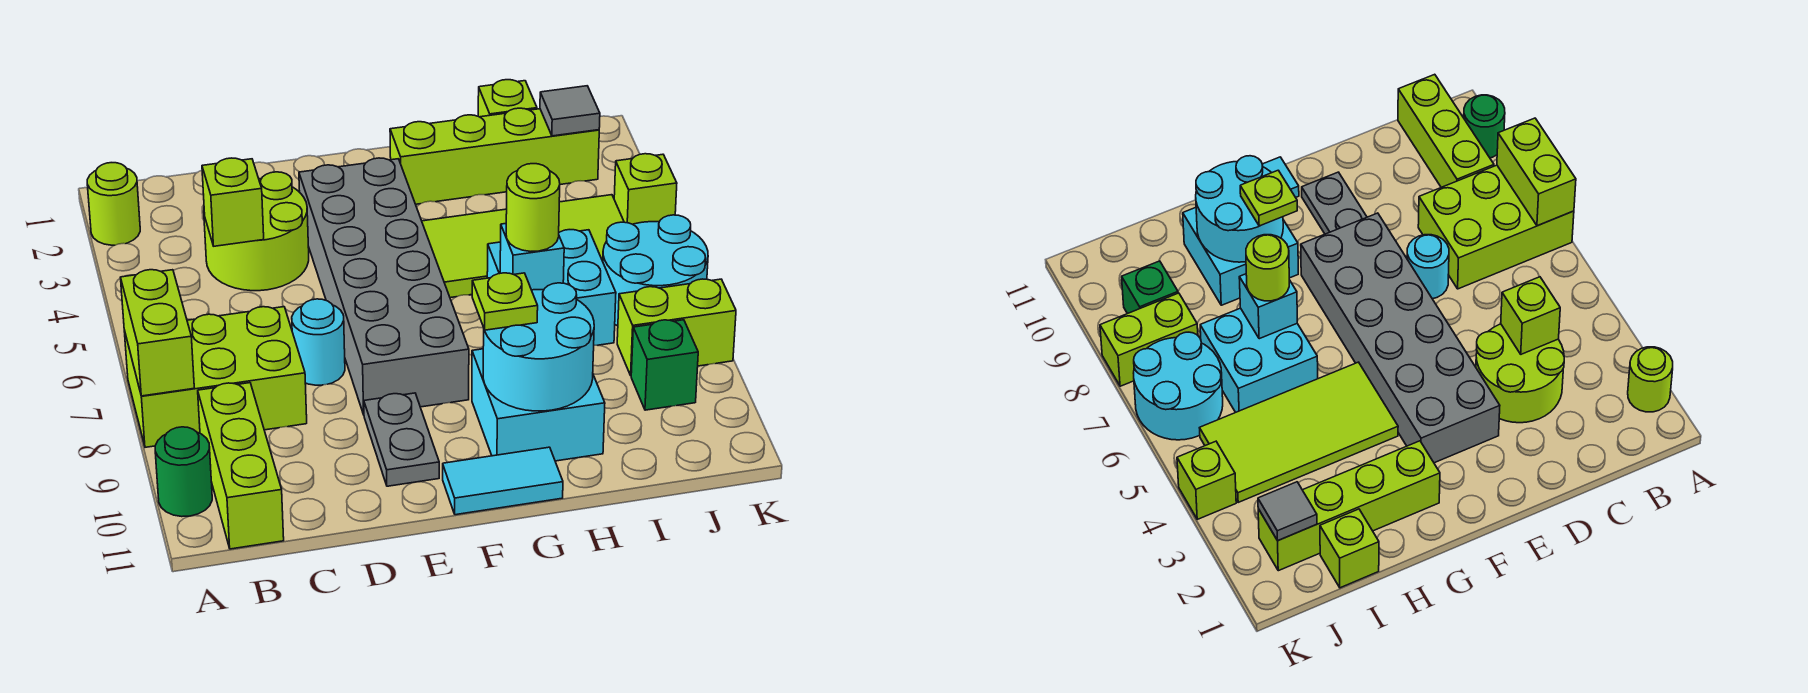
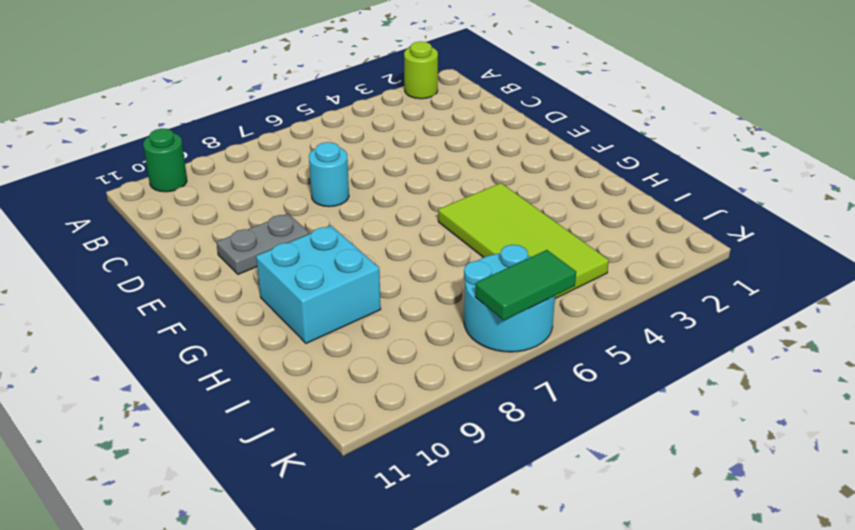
green 1x2 tile [475,250,576,320] -> none
none -> lime 2x3 brick [124,307,307,447]
none -> lime 1x3 brick [198,383,284,549]
none -> lime 2x2 round brick [204,172,309,291]

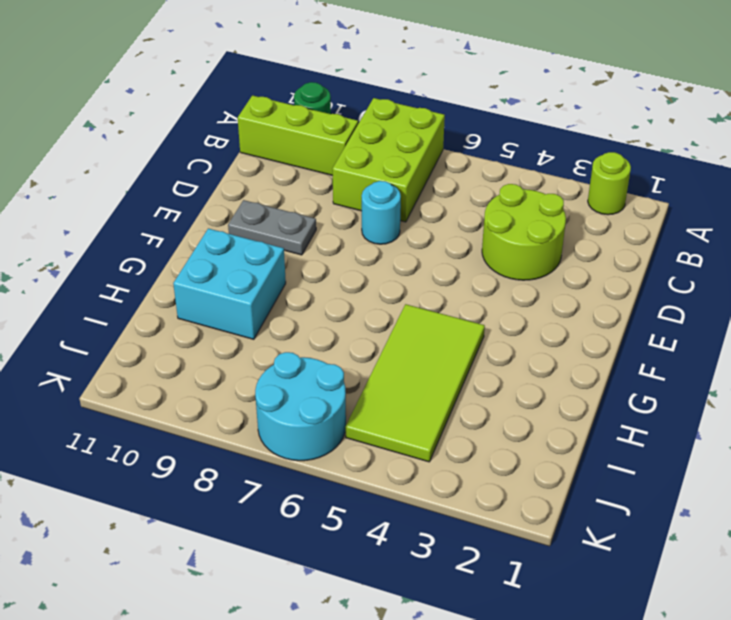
none -> grey 2x6 brick [299,158,469,415]
none -> cyan 1x2 tile [443,447,563,515]
none -> lime 1x4 brick [390,108,599,204]

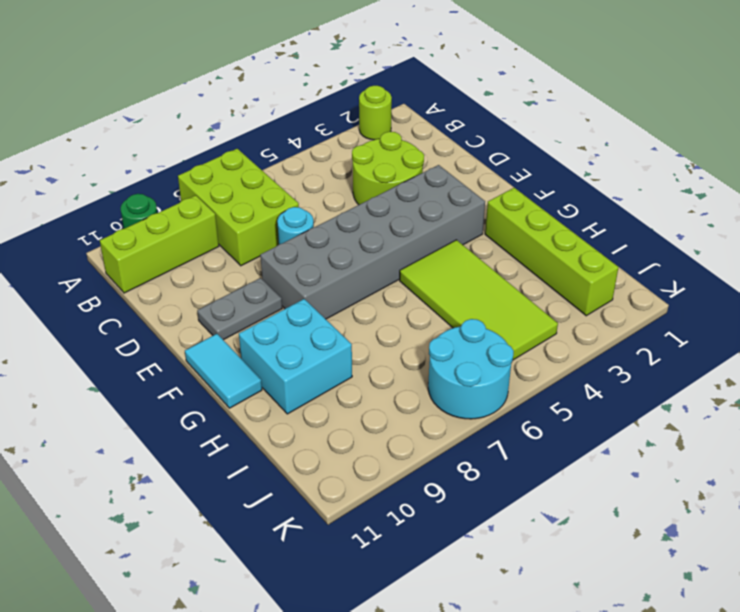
none -> cyan 2x2 brick [487,230,616,345]
none -> lime 1x1 brick [478,80,537,117]
none -> lime 1x2 brick [617,279,736,375]

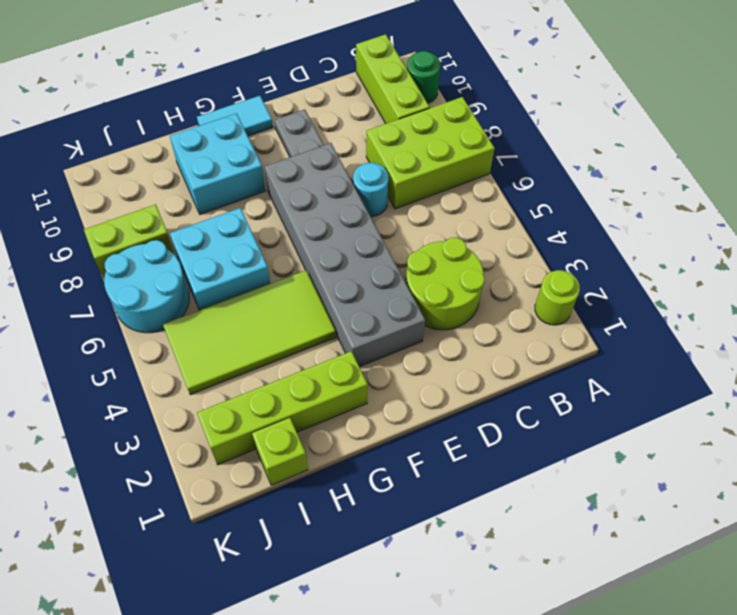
none -> green 1x1 brick [631,320,698,410]
none -> lime 1x1 brick [614,154,677,224]
none -> lime 1x2 brick [121,270,194,396]

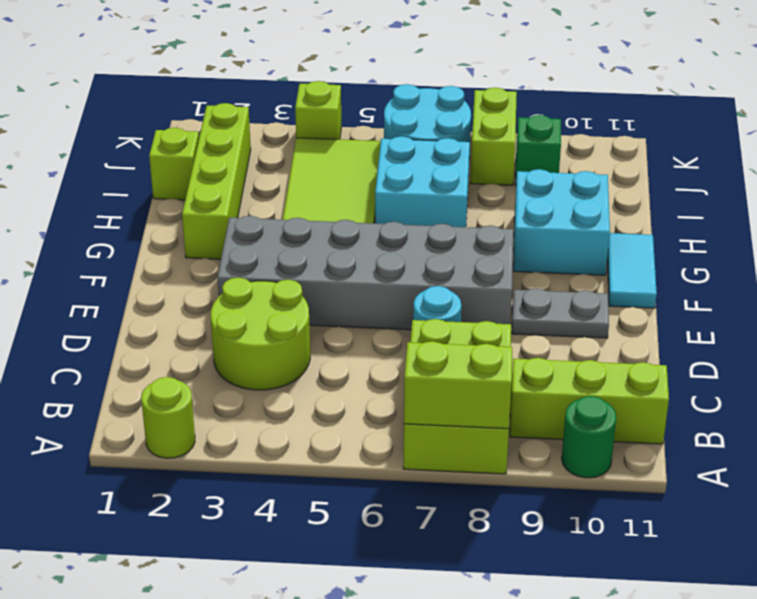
none -> lime 1x1 brick [202,158,264,246]
none -> cyan 2x2 round brick [483,283,594,411]
none -> cyan 1x1 brick [500,224,564,290]

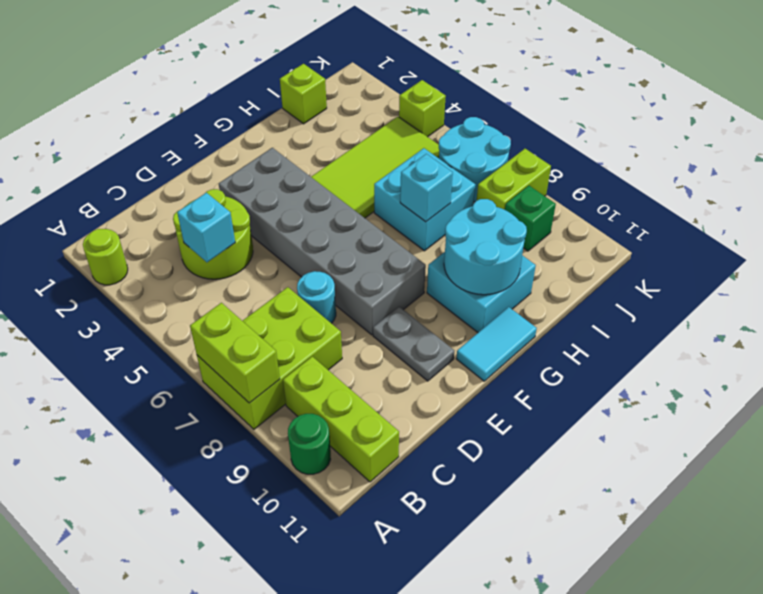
cyan 1x1 brick [177,193,235,262] -> lime 1x1 brick [202,158,264,246]
none -> lime 1x4 brick [390,108,599,204]
none -> grey 1x1 tile [540,86,600,136]
none -> lime 1x1 plate [472,273,538,330]

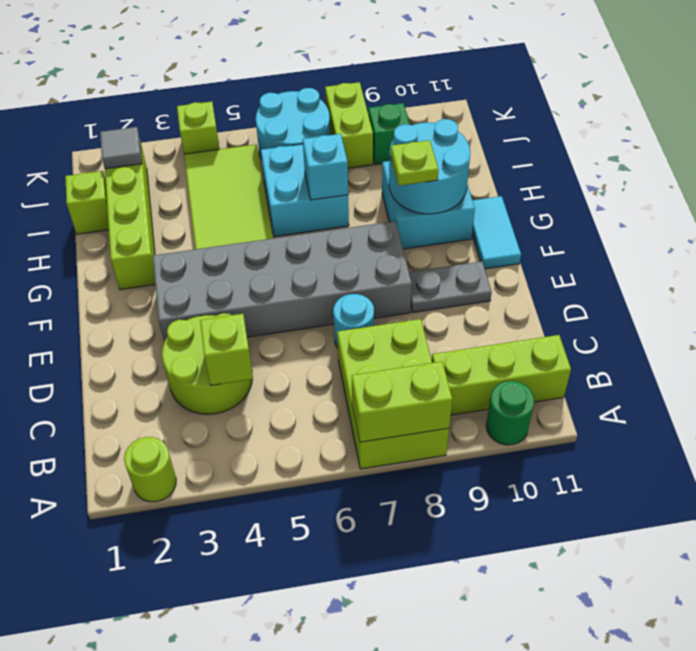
none -> lime 1x1 round brick [506,164,560,251]

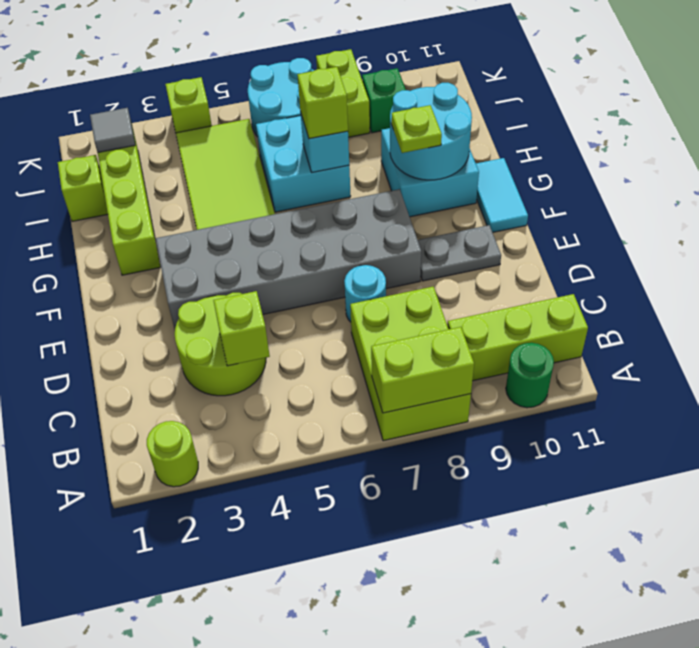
lime 1x1 brick [297,67,348,139] -> lime 1x1 round brick [506,164,560,251]

